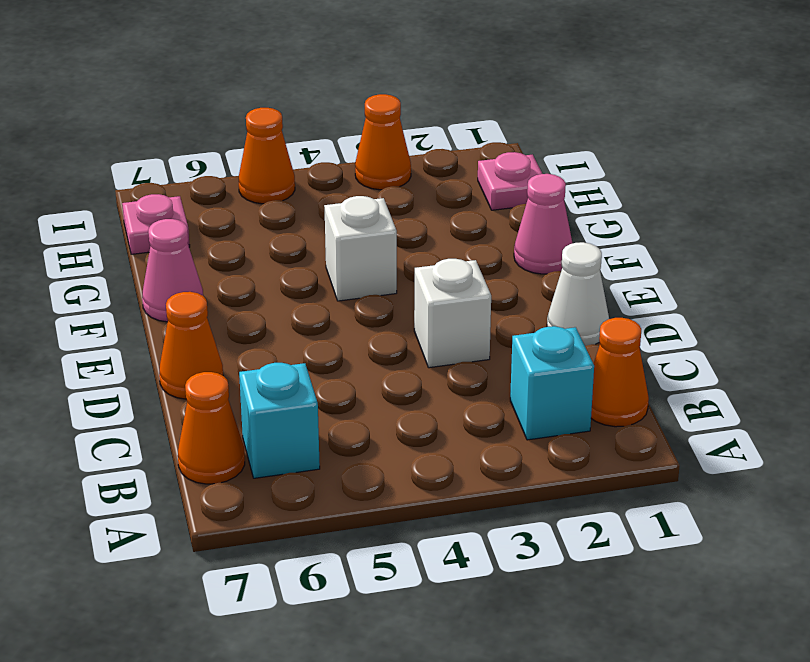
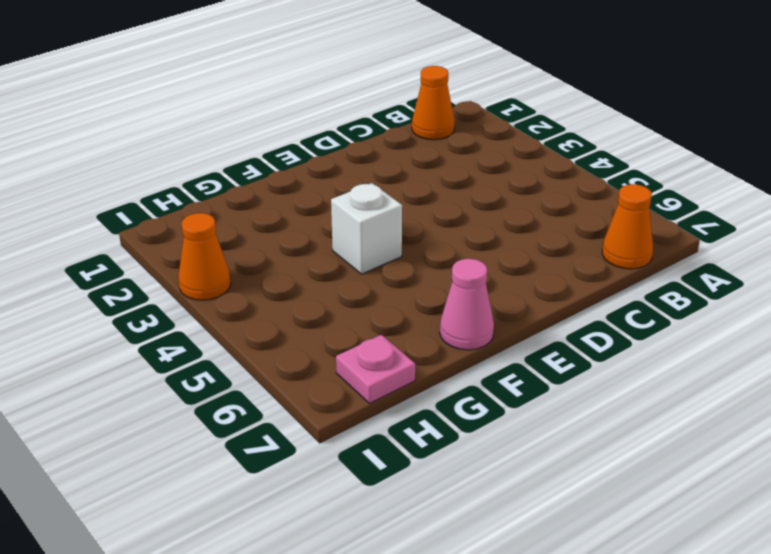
none -> cyan 1x1 brick [510,326,594,440]
none -> cyan 1x1 brick [239,363,320,478]
none -> white 1x1 cone [547,242,609,346]

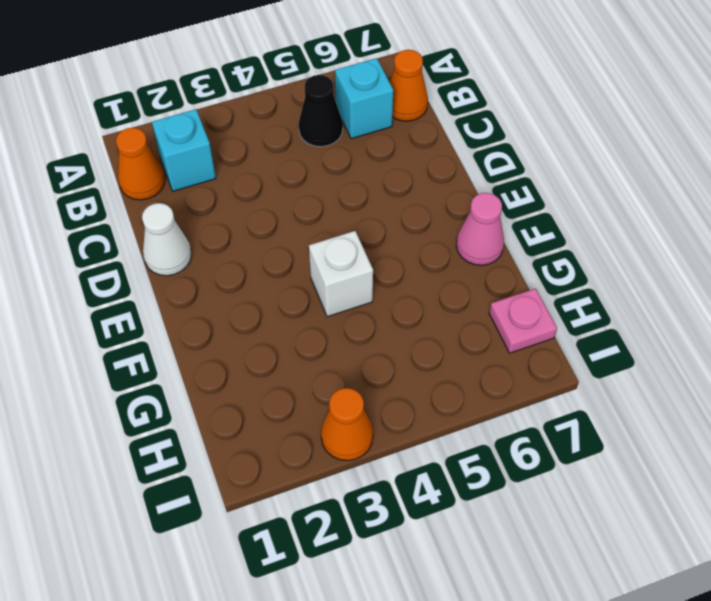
black 1x1 cone [299,75,343,147] -> none
none -> white 1x1 brick [414,259,491,368]
none -> orange 1x1 cone [159,292,223,399]
none -> pink 1x1 cone [514,174,573,274]

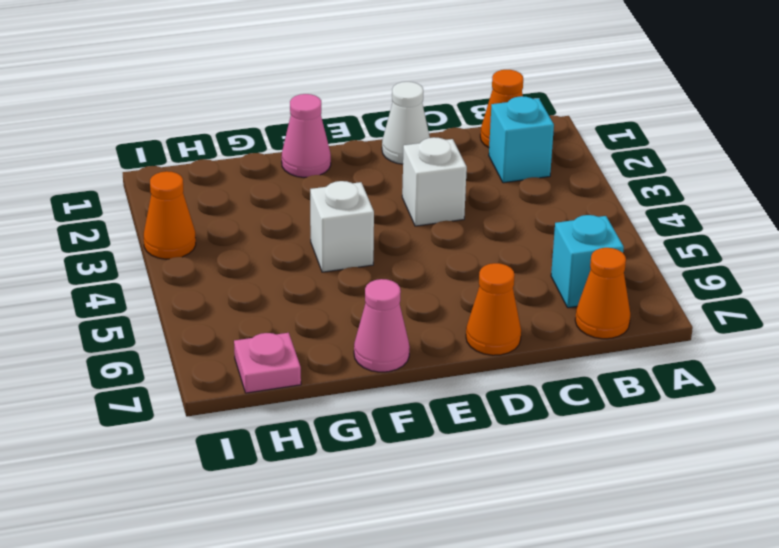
none -> pink 1x1 plate [478,152,542,210]
none -> orange 1x1 cone [239,108,295,204]

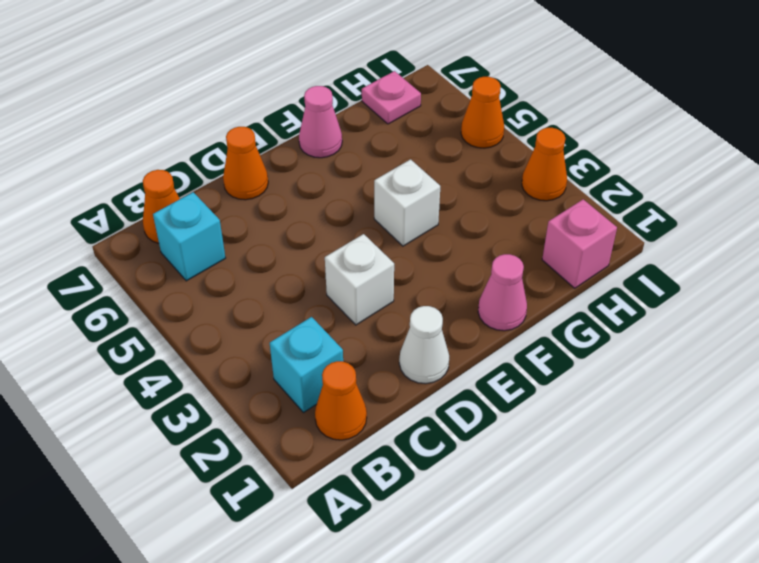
pink 1x1 brick [542,199,617,288] -> pink 1x1 plate [478,152,542,210]

